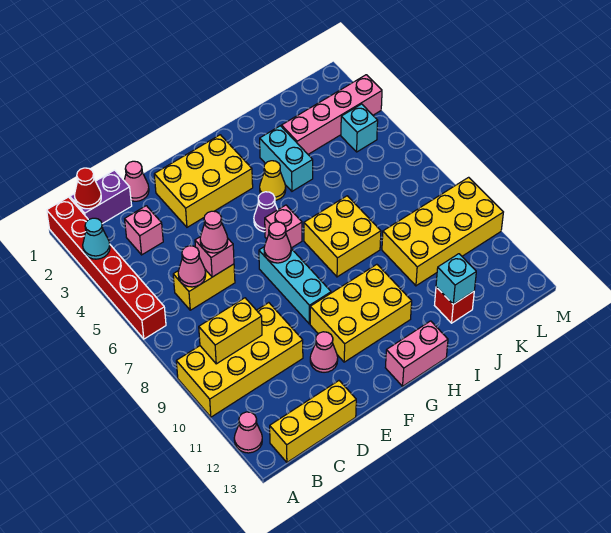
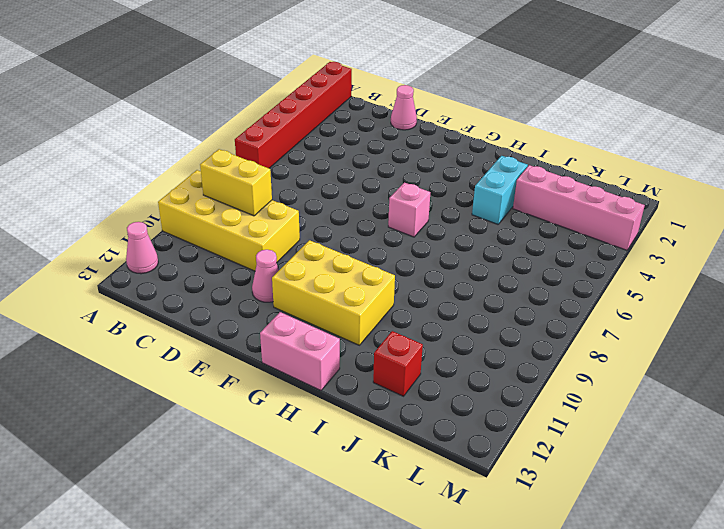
none -> purple 1x2 brick [70,170,132,224]
none -> yellow 1x3 brick [270,381,356,462]
none -> pink 1x1 brick [125,206,163,255]
none -> yellow 1x2 brick [173,264,235,310]

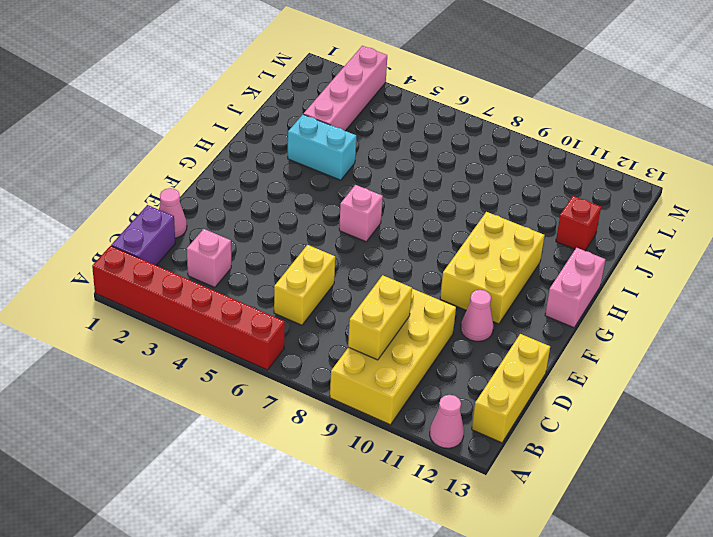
none -> yellow 2x3 brick [154,135,253,227]
none -> cyan 1x3 brick [259,247,331,324]
none -> purple 1x1 cone [254,192,277,232]
none -> yellow 1x1 cone [260,161,286,200]

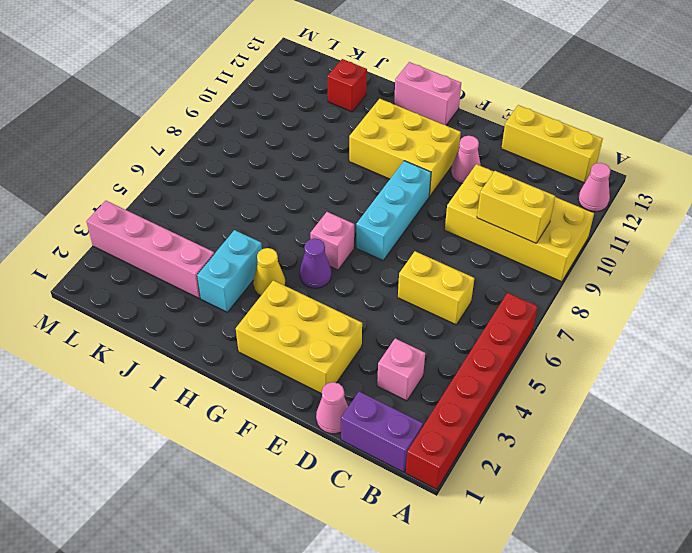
none -> yellow 2x2 brick [304,196,381,277]
none -> yellow 2x4 brick [382,177,503,286]
none -> cyan 1x1 brick [341,104,378,152]
none -> cyan 1x1 cone [83,218,110,259]

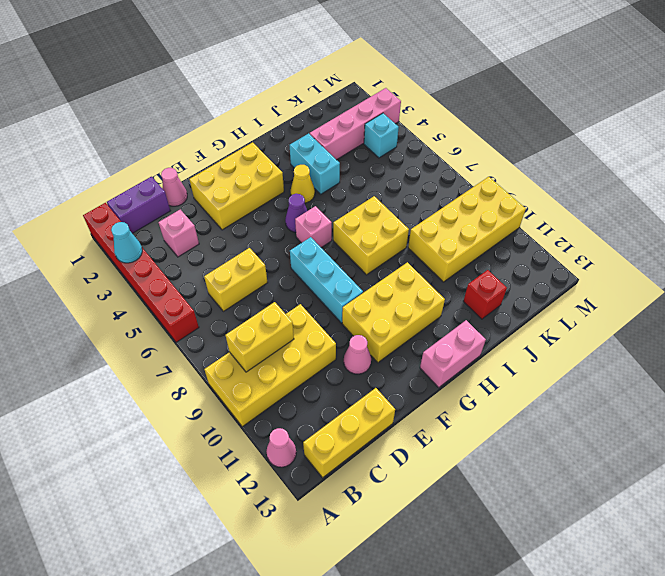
none -> red 1x1 cone [75,168,101,209]
none -> pink 1x1 cone [178,246,206,287]
none -> pink 1x1 brick [195,237,234,277]
none -> pink 1x1 cone [264,222,291,263]

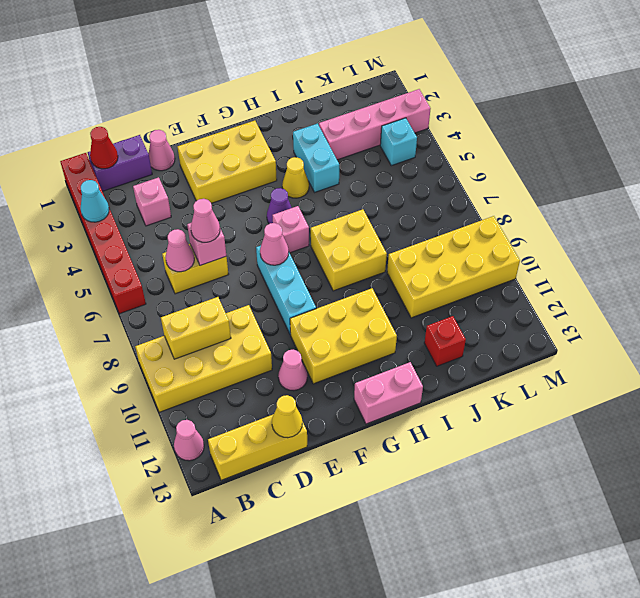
yellow 1x1 cone [272,395,302,438] -> none
none -> cyan 1x1 brick [436,254,476,304]

